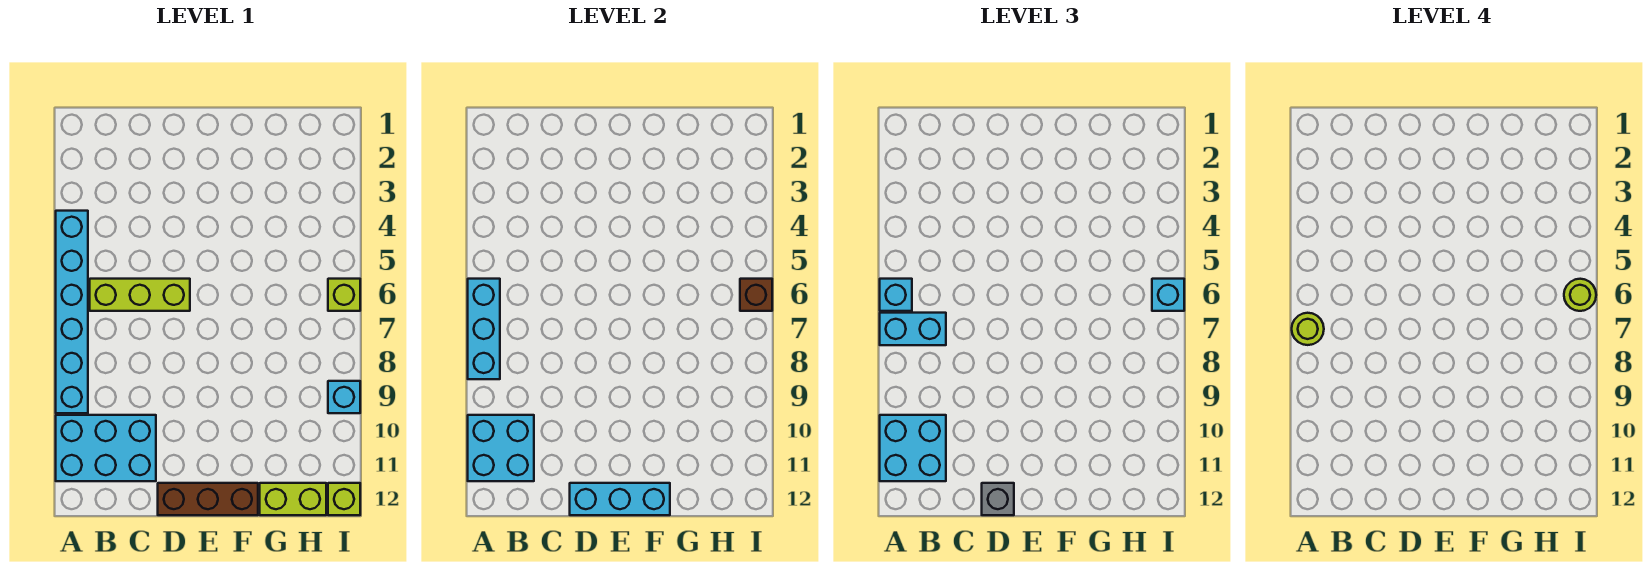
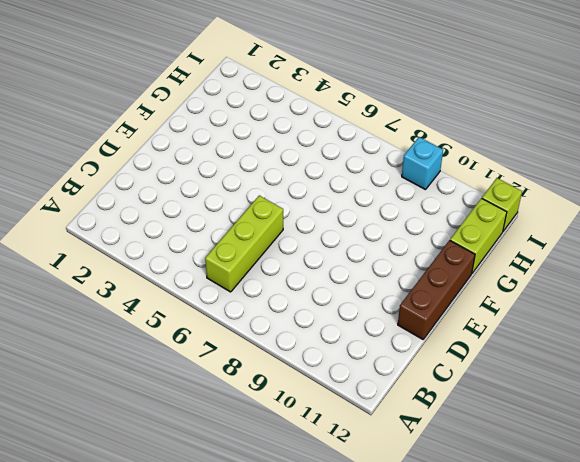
none -> cyan 1x6 brick [56,211,88,413]
none -> cyan 2x3 brick [56,415,156,481]
none -> lime 1x1 brick [328,279,360,311]

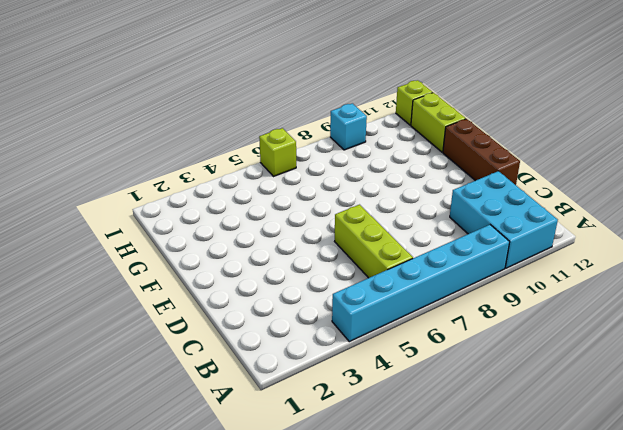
none -> cyan 1x3 brick [468,279,500,379]
none -> cyan 2x2 brick [468,415,534,481]
none -> cyan 1x3 brick [570,483,670,515]

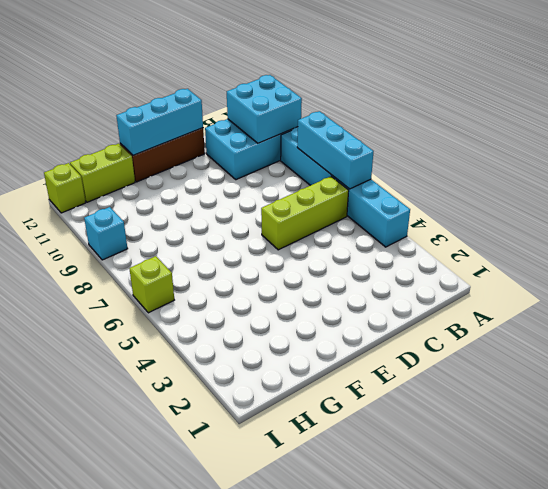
none -> brown 1x1 brick [740,279,772,311]
none -> cyan 1x1 brick [880,279,912,311]
none -> cyan 1x2 brick [880,313,946,345]

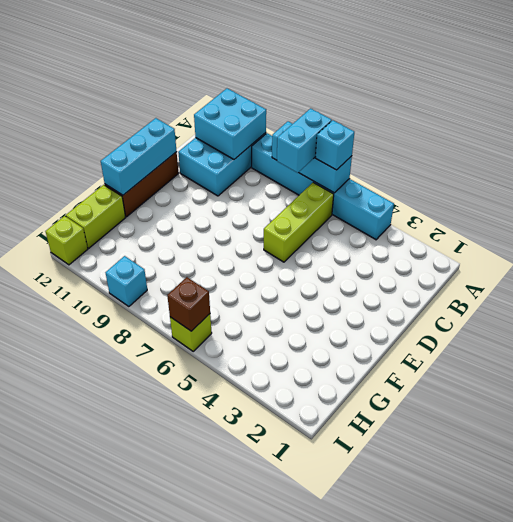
none -> cyan 2x2 brick [880,415,946,481]
none -> grey 1x1 brick [982,483,1014,515]
none -> cyan 1x1 brick [1152,279,1184,311]

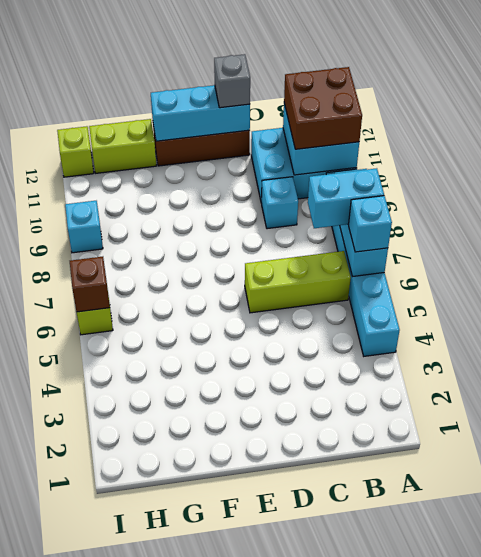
brown 2x2 brick [284,67,362,149] -> cyan 2x2 brick [880,415,946,481]
cyan 1x1 brick [262,177,298,229] -> cyan 1x1 brick moved to [1152,279,1184,311]
none -> lime 1x1 round brick [1292,313,1324,345]
none -> lime 1x1 round brick [1564,279,1596,311]

